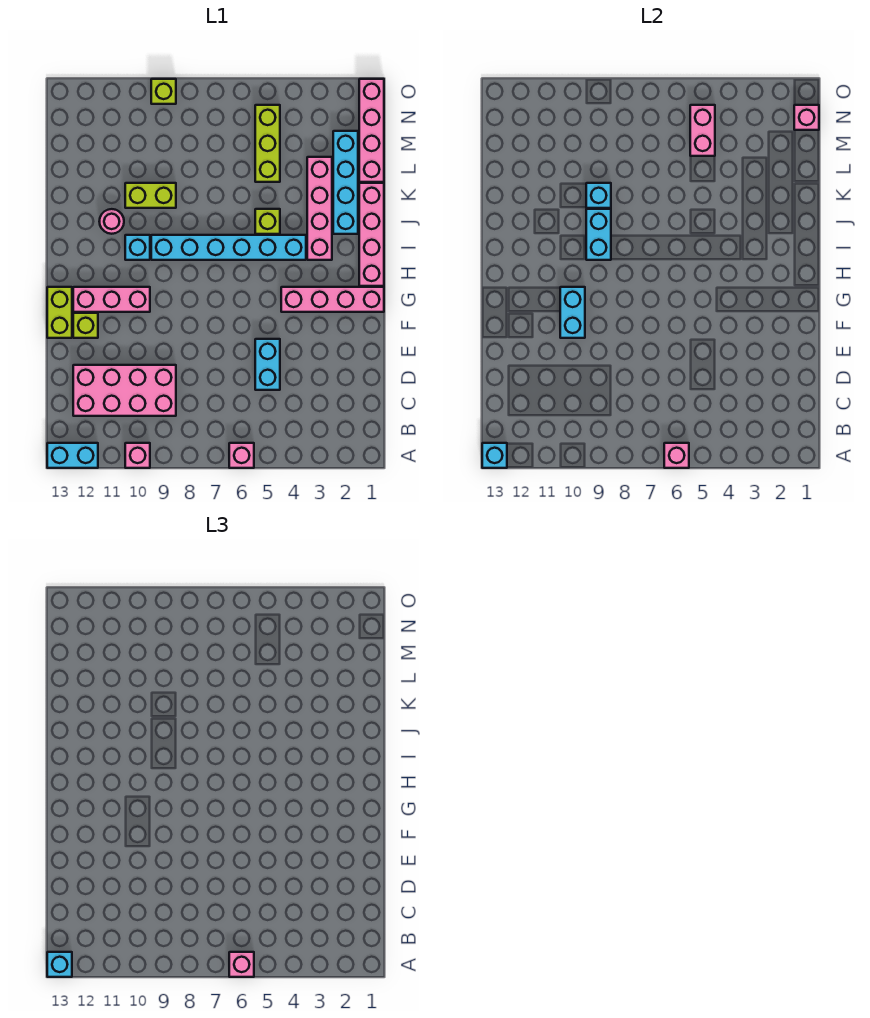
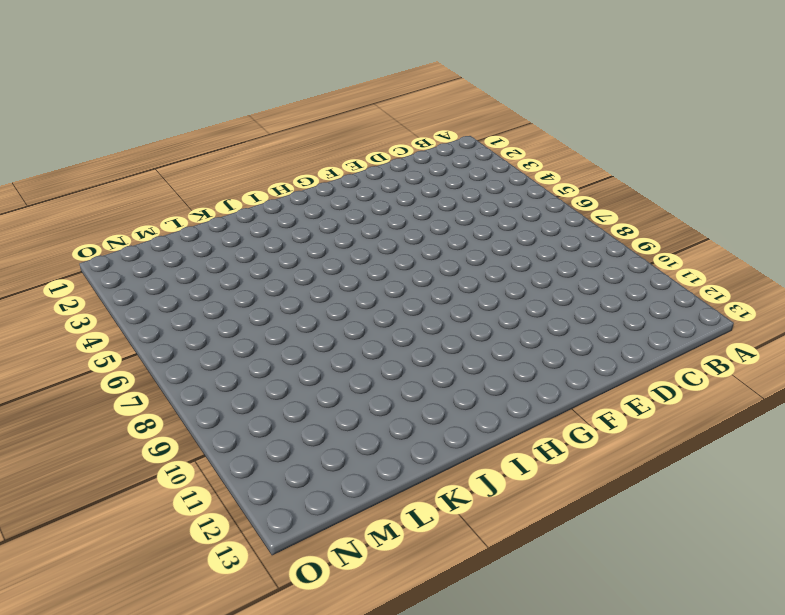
none -> pink 1x1 brick [229,443,254,468]
none -> pink 1x1 brick [125,443,150,468]
none -> cyan 1x2 brick [47,443,98,468]

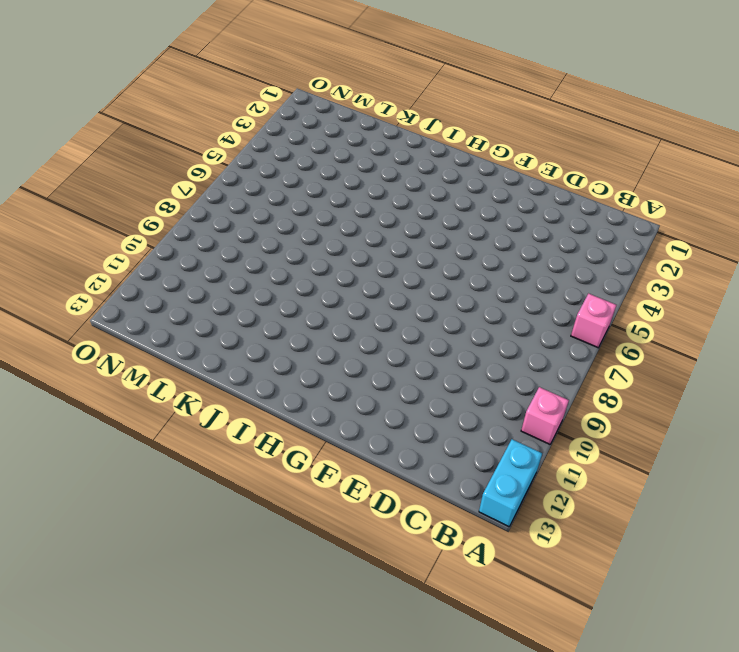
none -> pink 2x4 brick [73,365,176,416]
none -> cyan 1x2 brick [255,339,280,390]
none -> lime 1x1 brick [73,313,98,338]

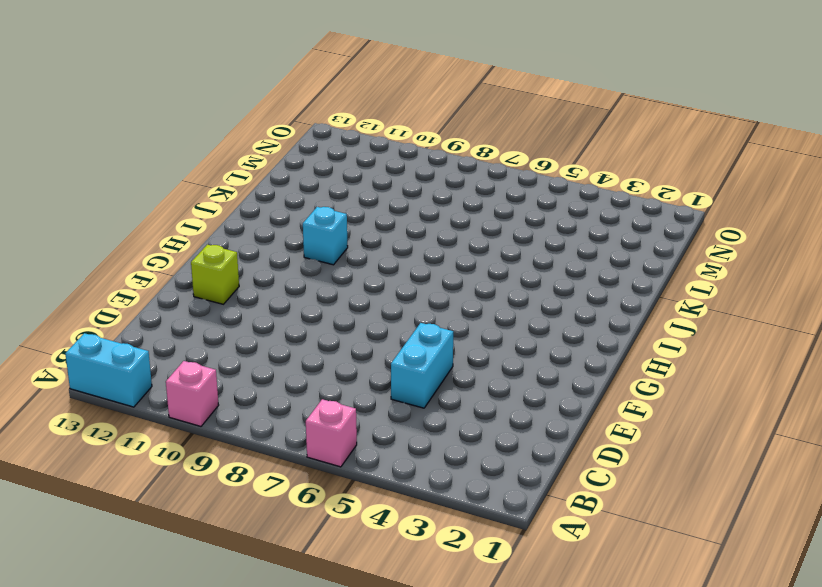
none -> pink 2x4 brick [73,365,176,416]
none -> lime 1x2 brick [47,287,72,338]
none -> pink 1x4 brick [281,287,384,312]

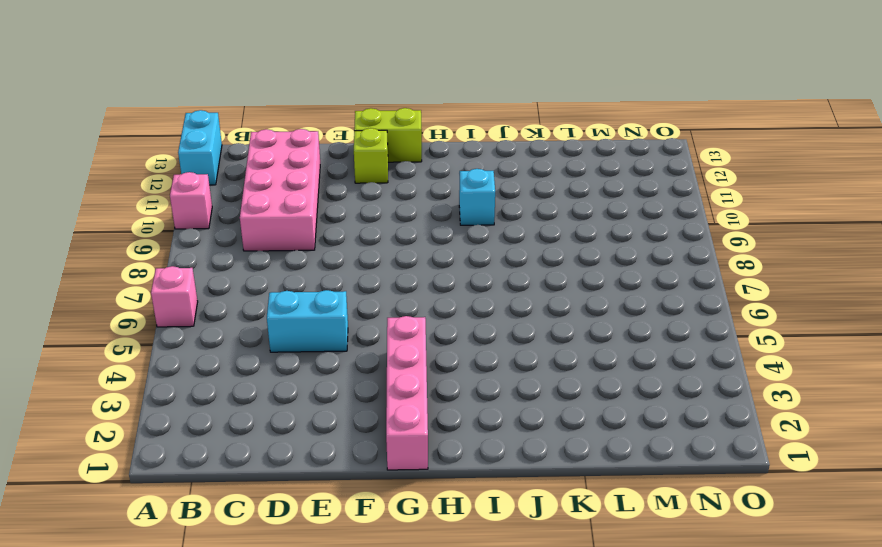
none -> pink 1x3 brick [73,287,150,312]
none -> pink 1x4 brick [359,183,384,286]
none -> pink 1x4 brick [307,157,332,260]

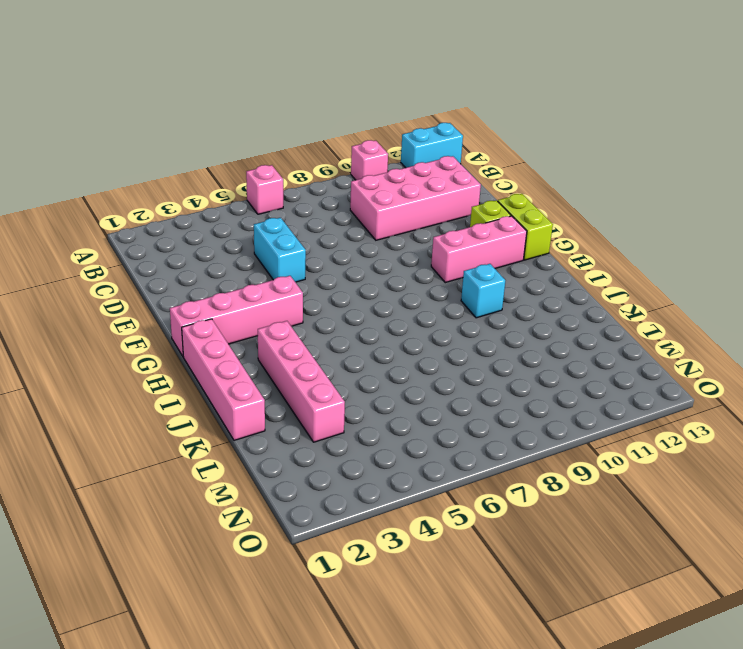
none -> cyan 1x6 brick [151,235,306,260]
none -> cyan 1x4 brick [333,131,358,234]
none -> lime 1x1 brick [255,209,280,234]

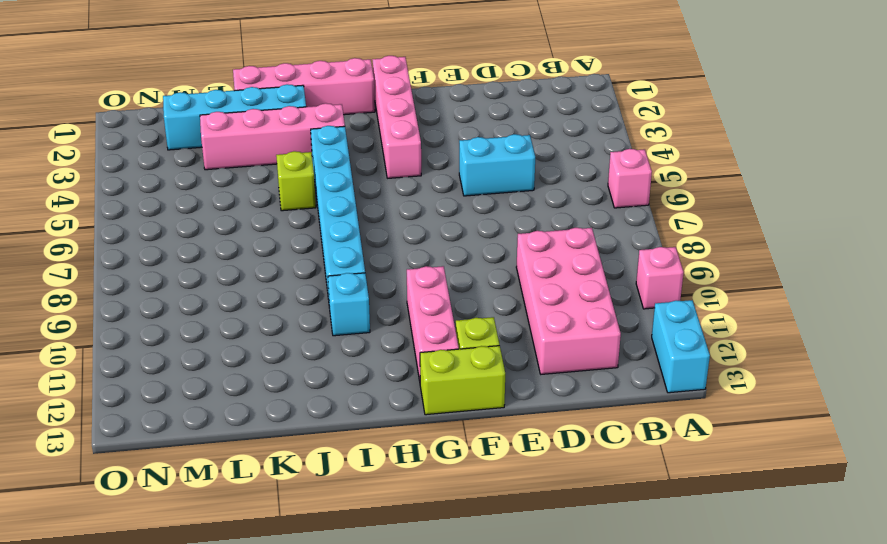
none -> pink 1x1 round brick [99,209,124,234]
none -> lime 1x2 brick [125,183,176,208]
none -> pink 1x4 brick [359,79,384,182]

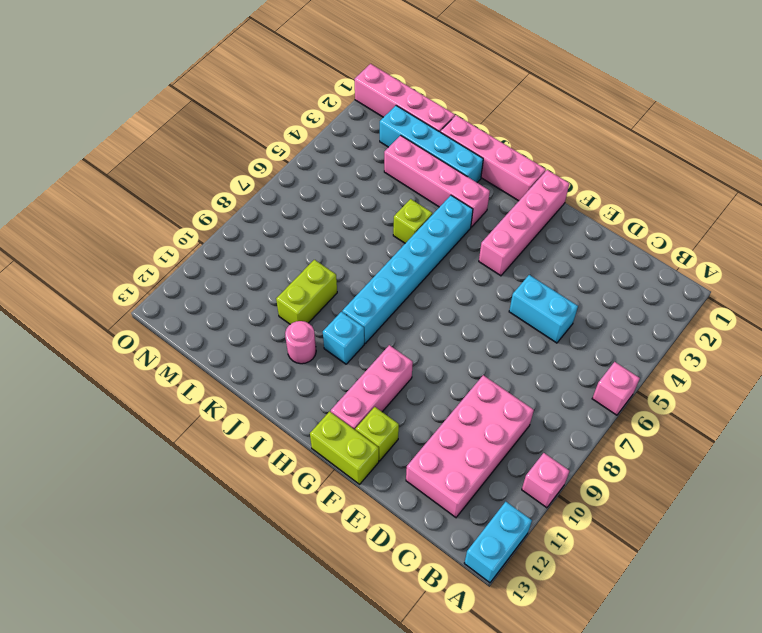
none -> lime 1x3 brick [255,105,280,182]
none -> lime 1x1 brick [151,79,176,104]
none -> pink 1x1 brick [664,443,689,468]

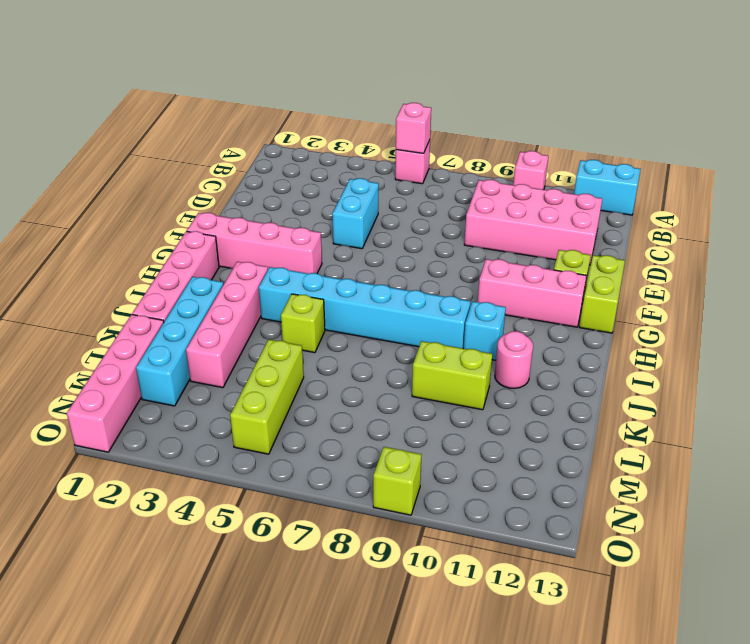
none -> cyan 1x1 brick [482,443,507,468]
none -> cyan 1x2 brick [560,287,585,338]
none -> cyan 1x2 brick [586,209,611,260]

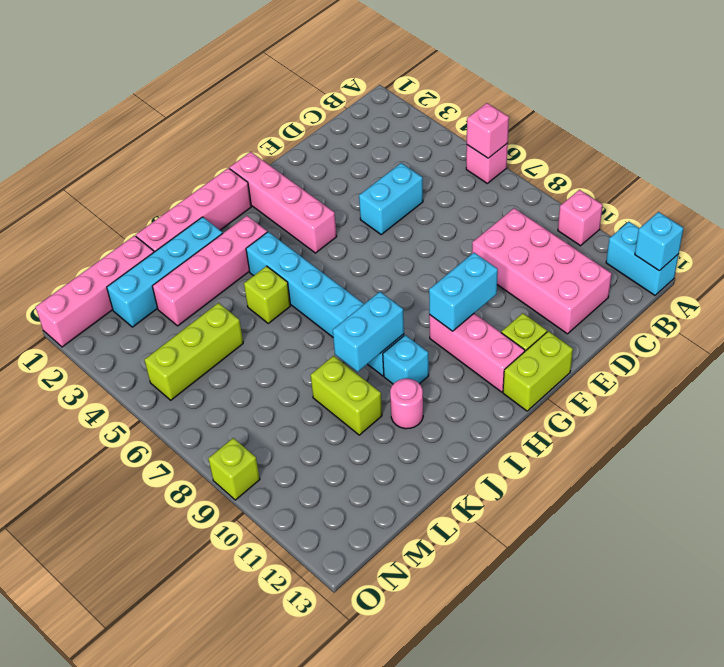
none -> cyan 1x1 brick [586,183,611,208]
none -> pink 1x2 brick [690,105,715,156]
none -> pink 1x1 brick [794,105,819,130]

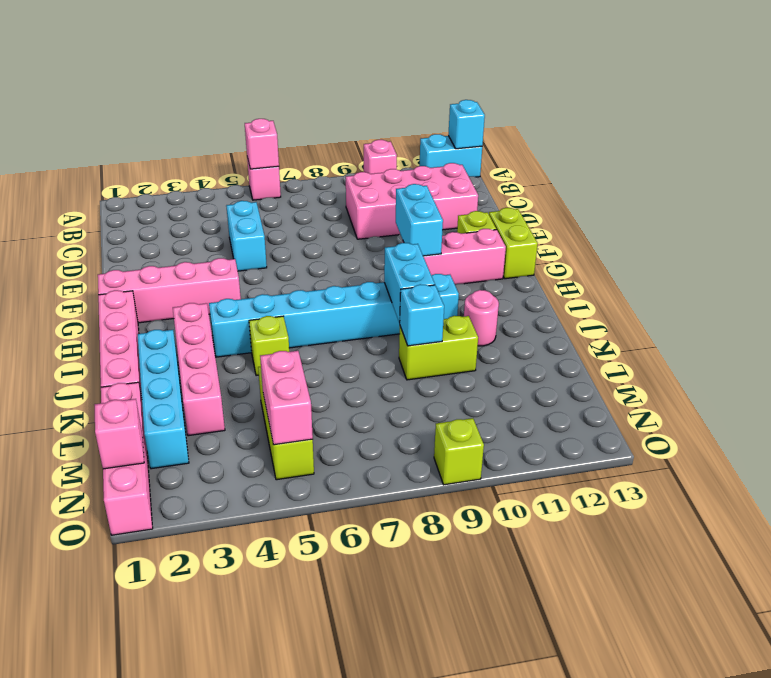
none -> pink 1x1 brick [229,952,254,977]
none -> cyan 1x1 brick [47,952,72,977]

